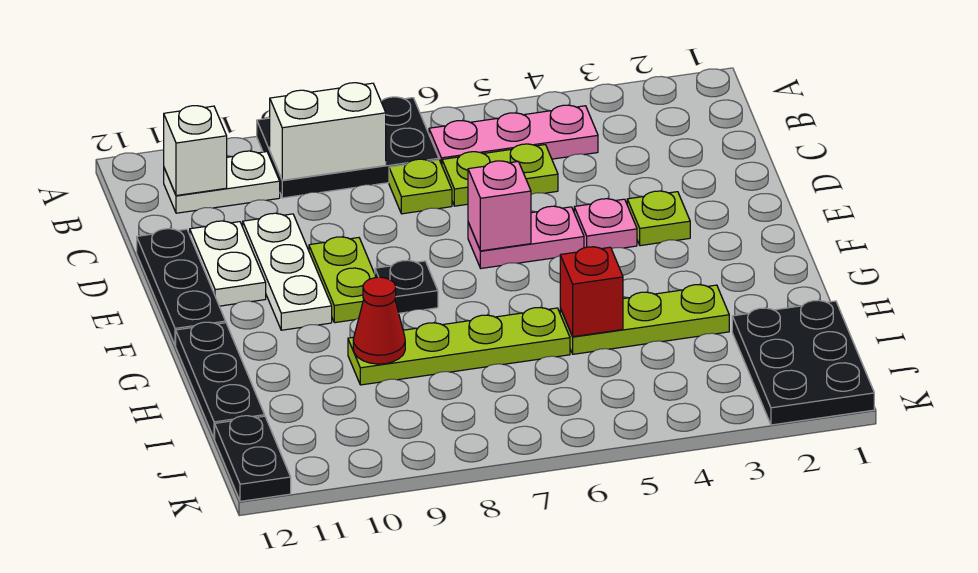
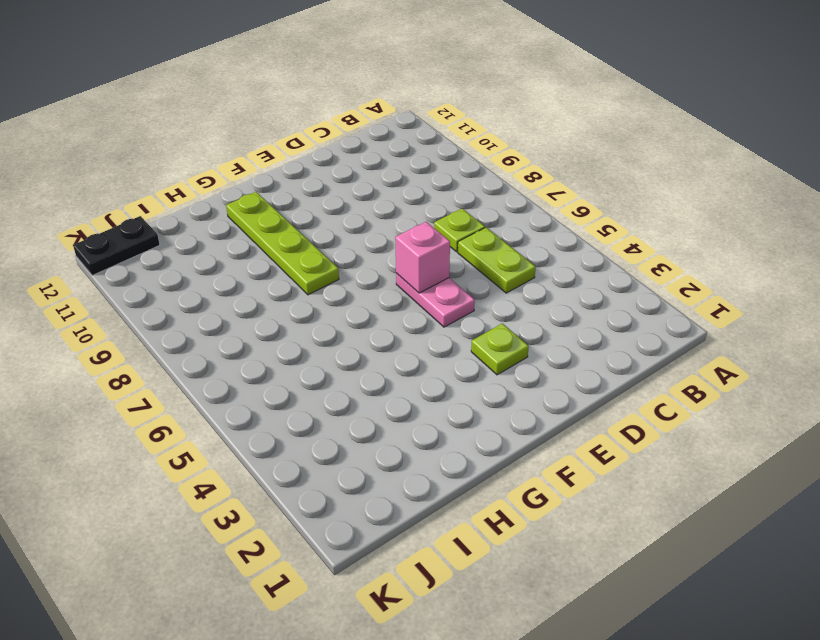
lime 1x4 plate [226,192,339,295] -> lime 1x4 plate moved to [348,308,570,385]
none -> black 2x3 plate [257,97,439,198]
none -> pink 1x3 plate [429,105,598,165]
none -> white 1x2 plate [164,151,280,213]

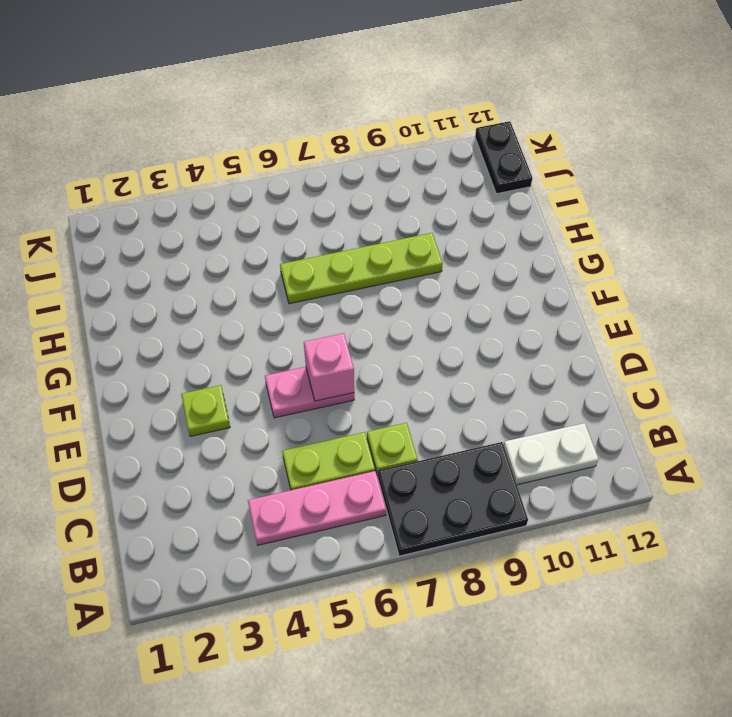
none -> white 1x3 plate [243,213,332,330]
none -> white 1x2 plate [190,221,266,306]
none -> black 1x3 plate [137,229,226,346]

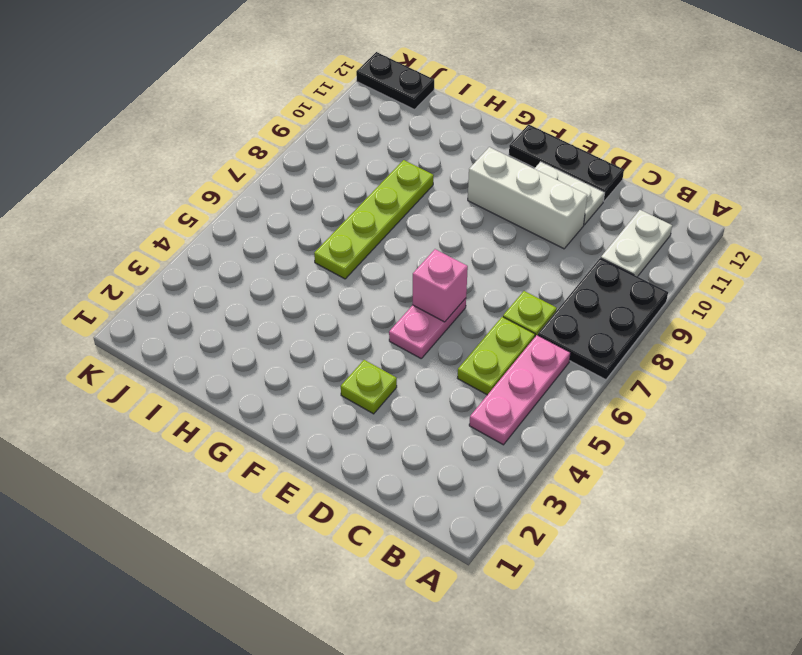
white 1x3 brick [468,147,587,249] -> white 1x3 plate [243,213,332,330]
none -> pink 1x1 plate [574,199,637,249]
none -> lime 1x2 plate [309,237,376,323]
none -> black 1x1 plate [375,260,438,313]

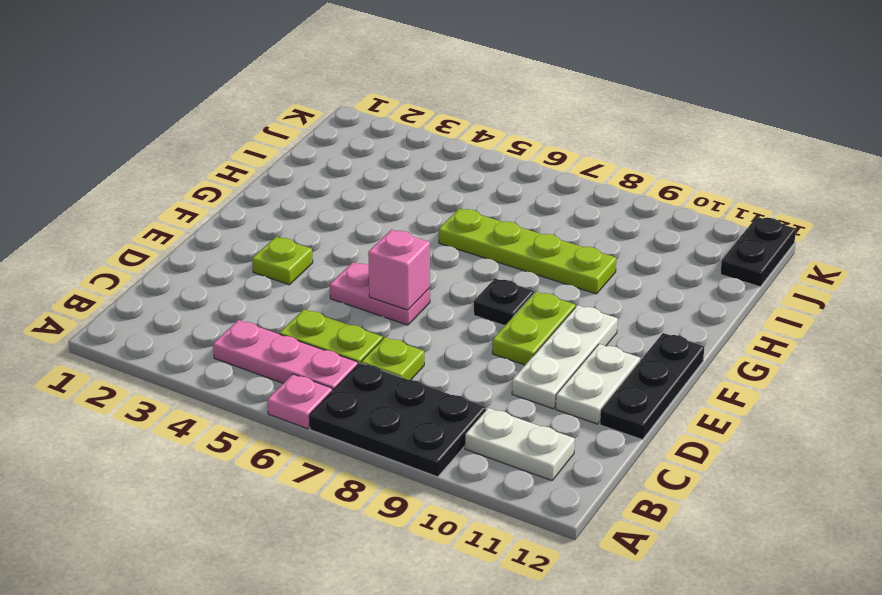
pink 1x1 plate [267,374,332,429] -> pink 1x1 plate moved to [574,199,637,249]
none -> black 1x3 plate [176,322,265,439]
none -> lime 1x3 plate [560,285,729,354]
none -> black 2x3 plate [732,300,874,425]

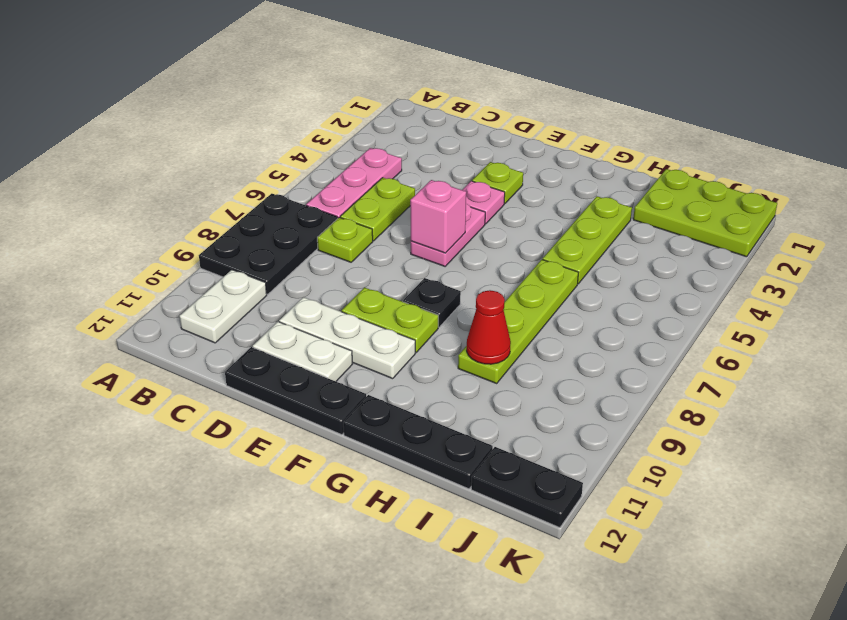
lime 2x3 plate [633,169,777,257] -> black 2x3 plate [732,300,874,425]
none -> white 1x2 brick [270,83,386,180]
none -> white 1x1 brick [164,106,227,196]
none -> red 1x1 brick [560,247,623,337]

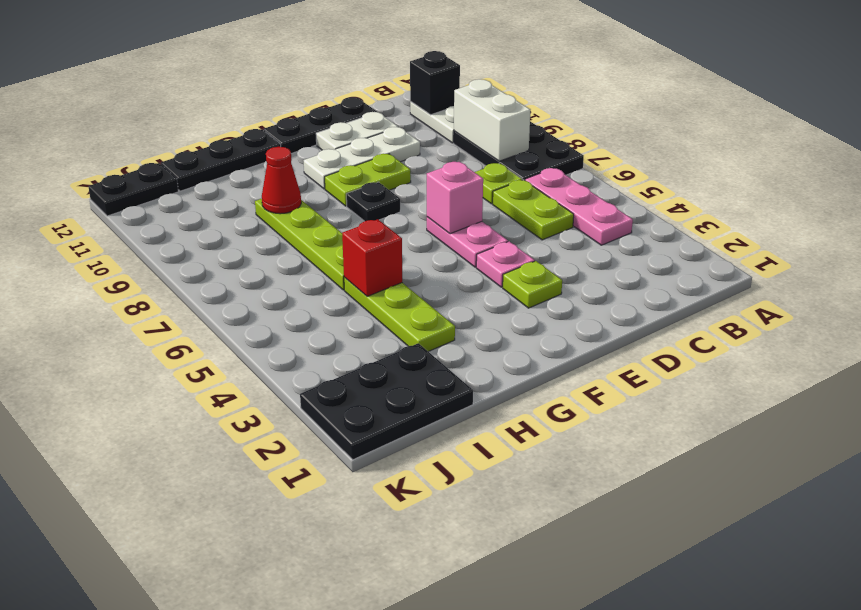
black 1x1 brick [410,51,460,115] -> white 1x1 brick [164,106,227,196]

